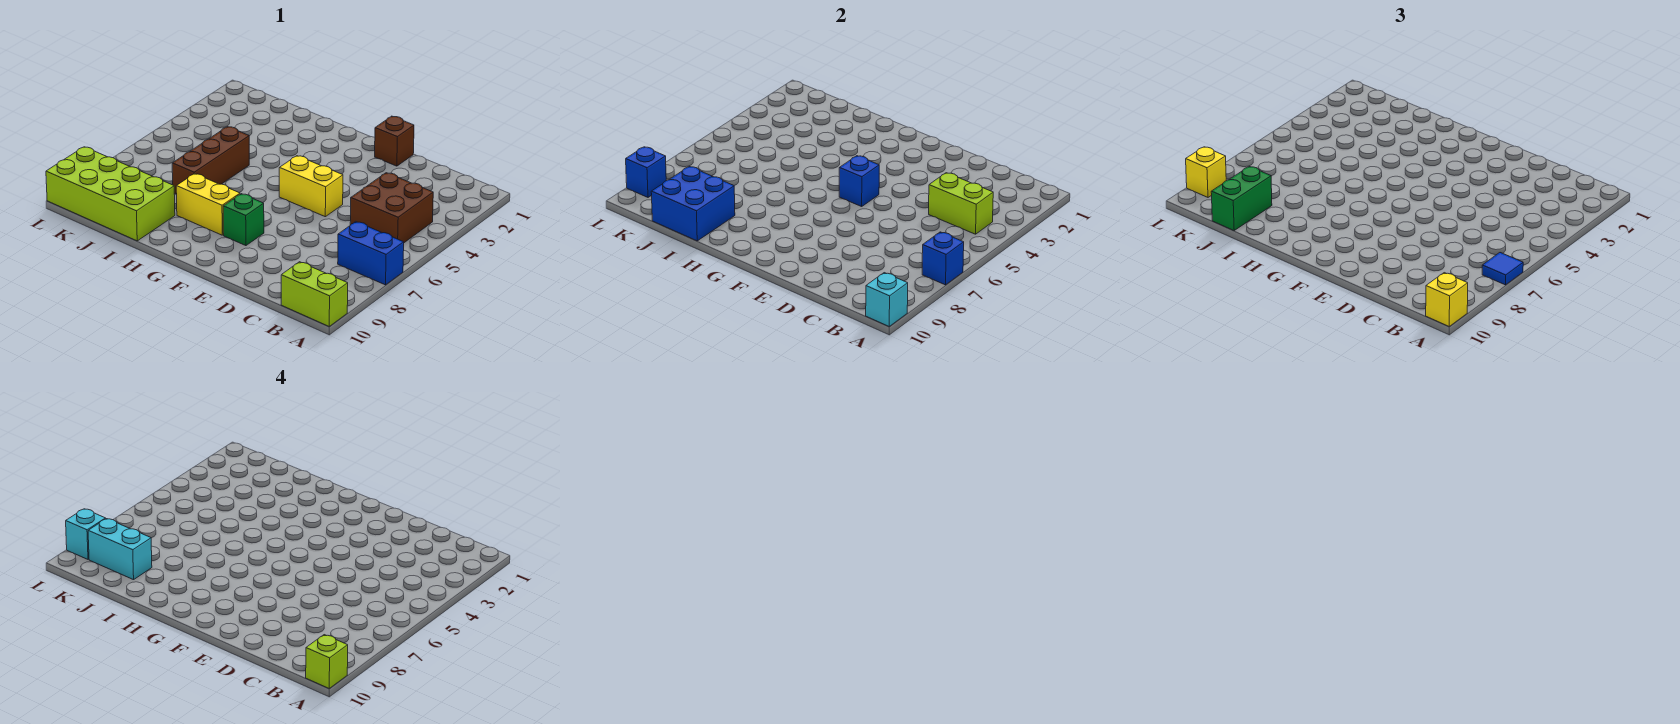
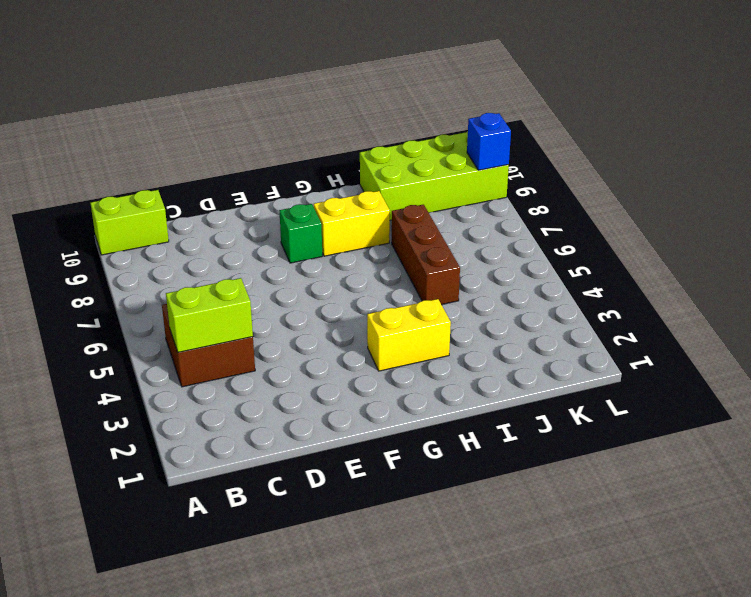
yellow 1x2 brick [367,299,451,371] -> yellow 1x2 brick moved to [279,156,343,217]
none -> blue 1x2 brick [338,222,404,285]
none -> brown 1x1 brick [375,116,414,166]
none -> blue 1x1 brick [922,232,964,285]

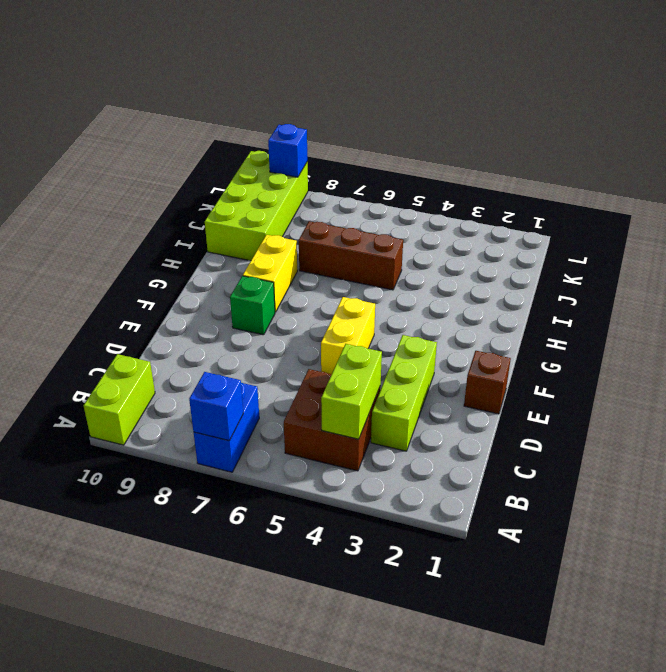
lime 1x3 brick [371,335,437,451] -> none
none -> cyan 1x1 brick [866,273,908,326]
none -> blue 1x1 brick [839,156,879,206]
none -> blue 2x2 brick [651,166,735,241]

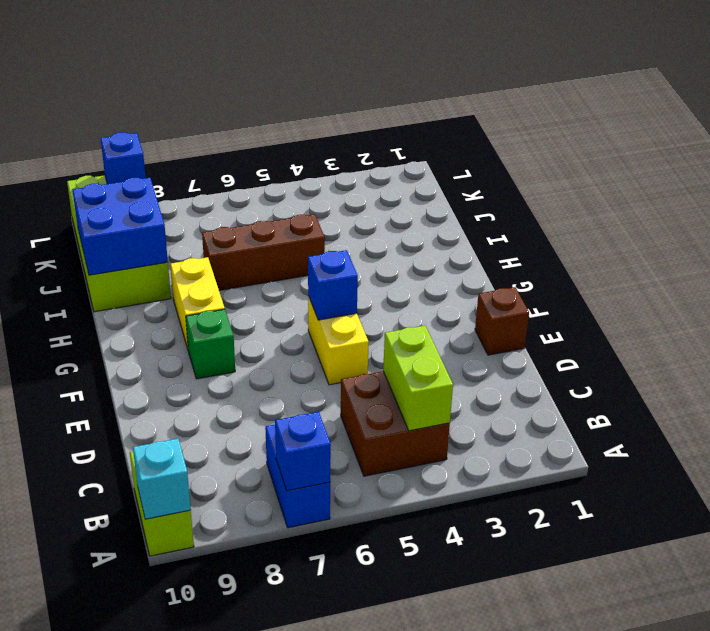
none -> blue 1x1 tile [1482,253,1523,285]
none -> yellow 1x1 brick [1426,273,1468,326]
none -> green 1x2 brick [1211,166,1272,230]

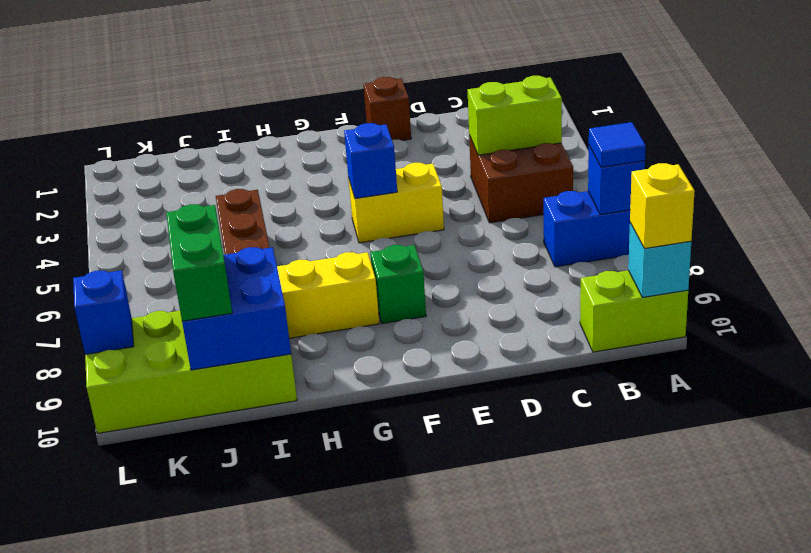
none -> yellow 1x1 brick [1186,147,1226,197]
none -> lime 1x1 brick [306,635,348,688]
none -> cyan 1x2 brick [88,519,152,580]

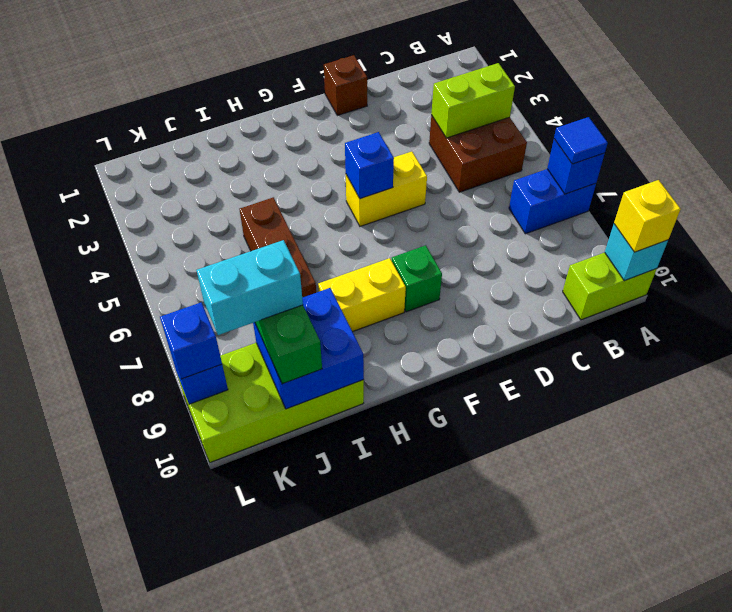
blue 1x1 brick [160,302,222,379] -> yellow 1x1 brick [1186,147,1226,197]
none -> lime 1x1 brick [306,635,348,688]
none -> cyan 1x1 brick [66,509,106,559]

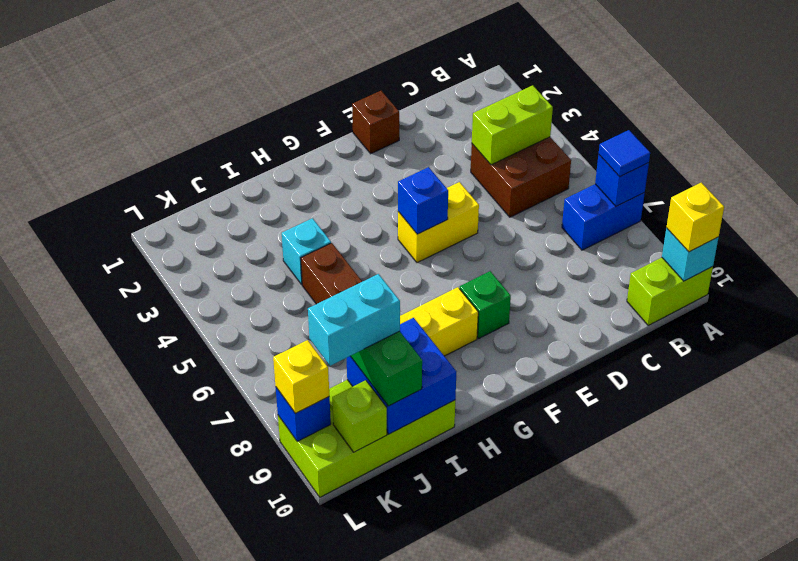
cyan 1x1 brick [282,218,331,285] -> cyan 1x1 brick moved to [66,509,106,559]
lime 1x1 brick [332,380,387,452] -> lime 1x1 brick moved to [306,635,348,688]

